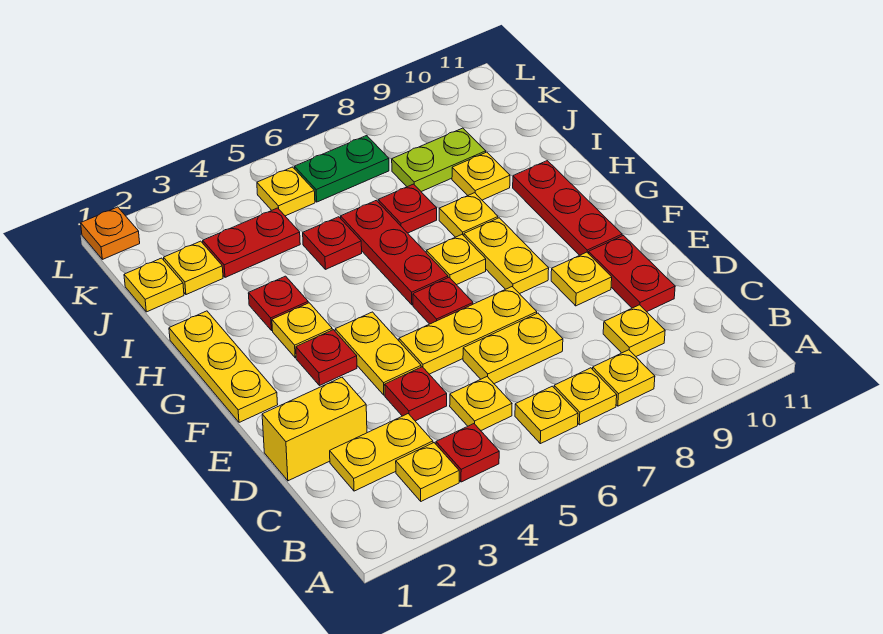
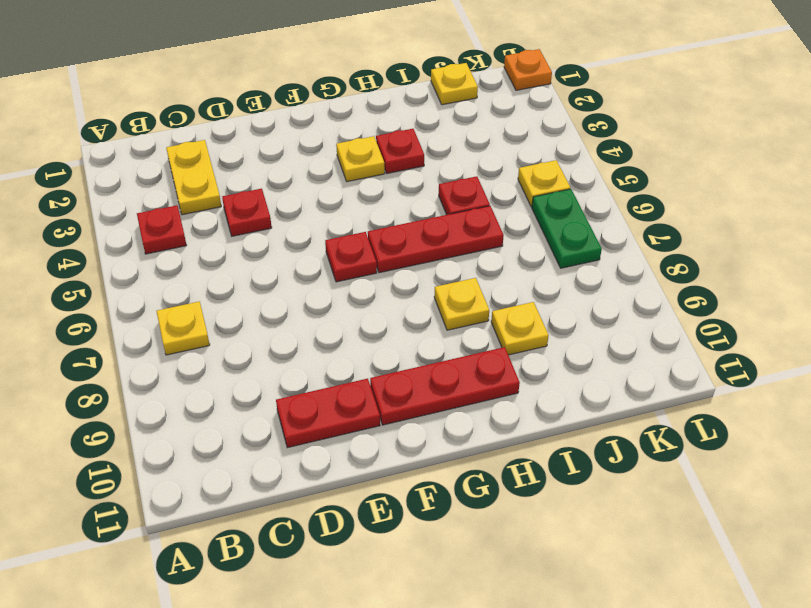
none -> yellow 1x1 plate [396,443,459,501]
none -> yellow 1x1 plate [515,386,578,444]
none -> yellow 1x1 plate [593,350,655,406]
none -> yellow 1x1 plate [450,377,512,431]

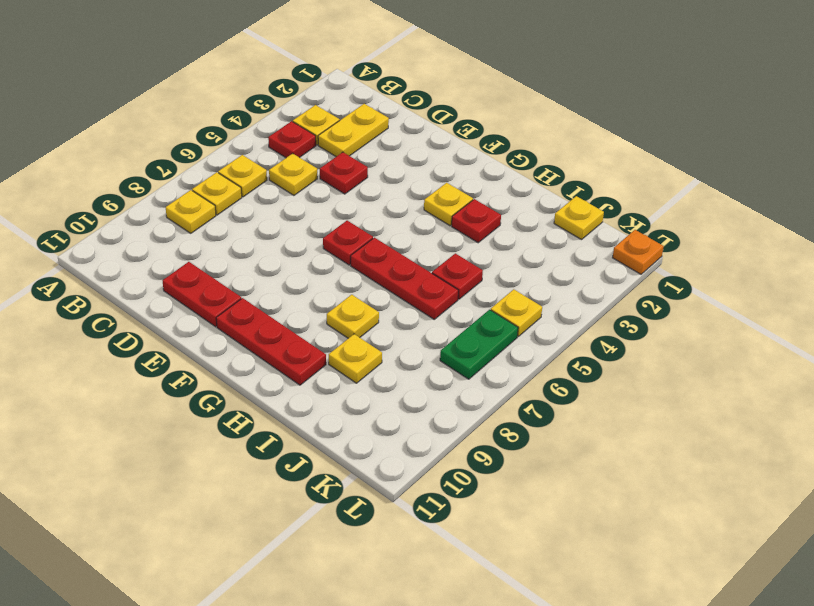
none -> yellow 1x1 plate [603,305,665,356]
none -> yellow 1x2 brick [262,377,367,481]
none -> yellow 1x2 plate [463,313,563,384]
none -> yellow 1x2 plate [335,312,421,395]

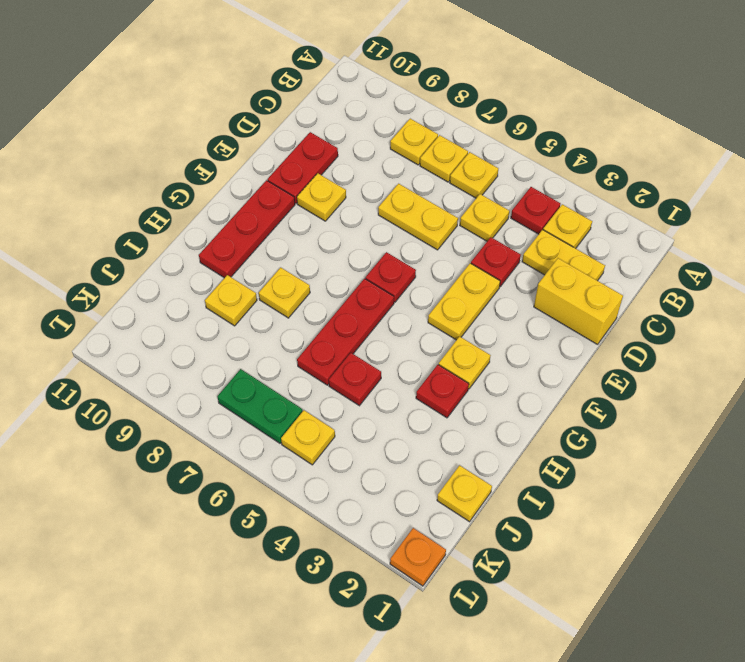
none -> yellow 1x1 plate [603,305,665,356]
none -> yellow 1x3 plate [399,287,537,374]
none -> yellow 1x3 plate [169,311,278,422]
none -> red 1x1 plate [296,330,357,386]

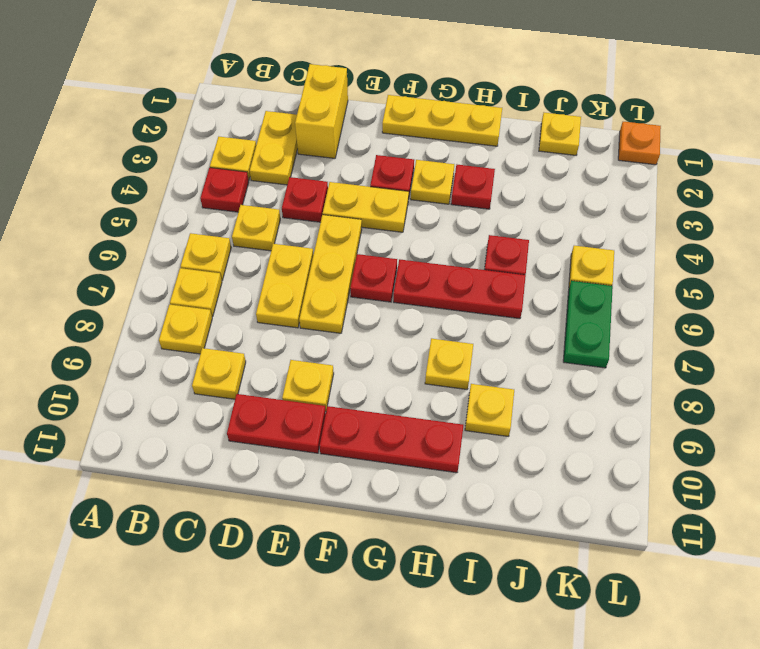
none -> yellow 1x2 plate [464,218,549,294]
none -> yellow 1x1 plate [426,235,486,285]
none -> red 1x1 plate [378,184,437,233]
none -> yellow 1x1 plate [164,241,223,295]

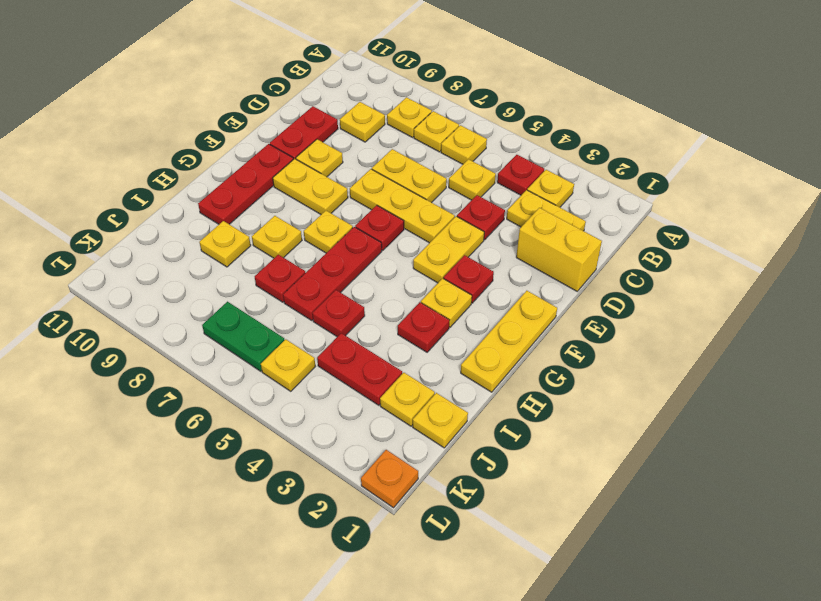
yellow 1x2 plate [273,159,348,214] -> yellow 1x2 plate turned to [464,218,549,294]
none -> lime 1x2 plate [392,128,486,192]

